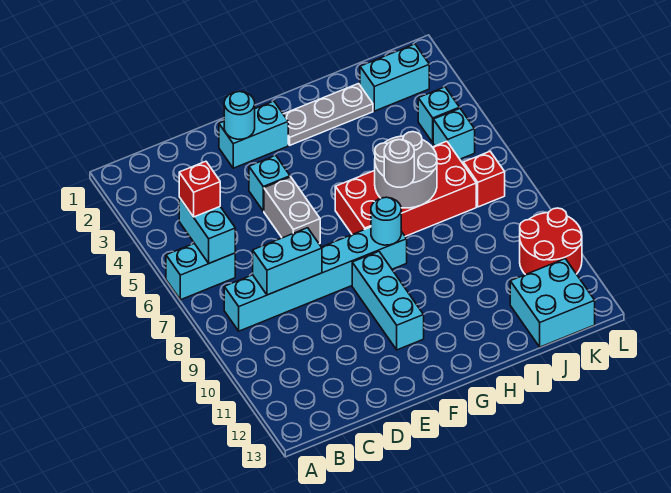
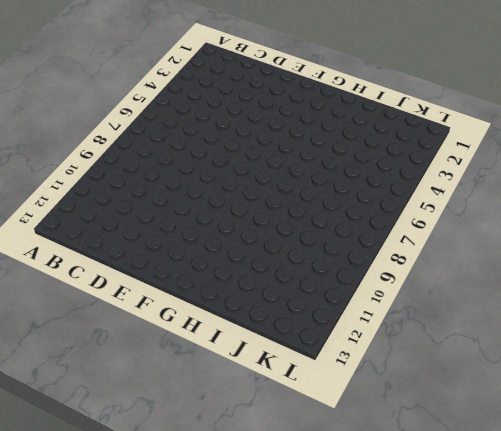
none -> cyan 1x2 brick [166,243,235,300]
none -> cyan 1x6 brick [224,227,407,331]
none -> cyan 1x2 brick [219,101,288,168]

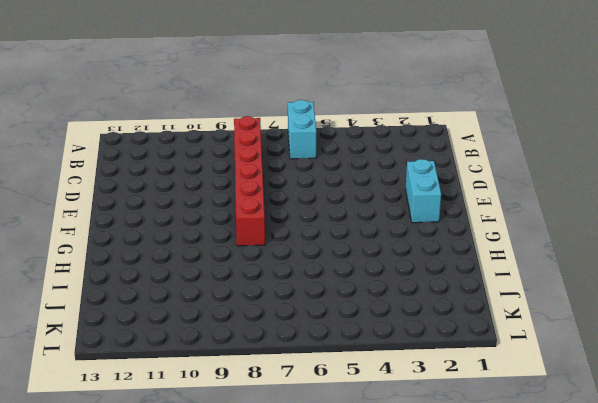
red 1x6 brick [234,116,265,246] -> cyan 1x6 brick [224,227,407,331]
none -> cyan 1x1 brick [249,155,290,211]
none -> grey 1x2 brick [264,177,320,244]
none -> cyan 1x3 brick [352,251,424,350]

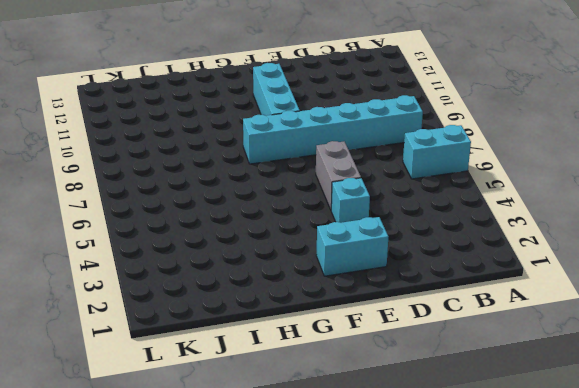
none -> grey 1x3 plate [283,84,373,145]
none -> red 2x4 brick [335,141,476,236]
none -> cyan 1x2 brick [360,44,429,111]

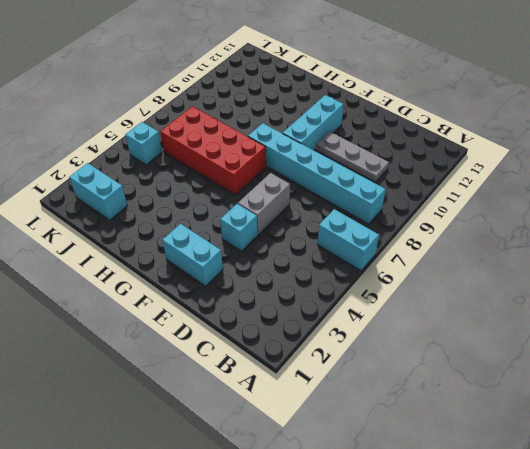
grey 1x3 plate [316,131,389,182] -> grey 1x3 plate moved to [283,84,373,145]
none -> cyan 2x2 brick [510,259,595,347]
none -> cyan 1x1 brick [418,87,460,142]
none -> red 1x1 brick [463,152,505,207]

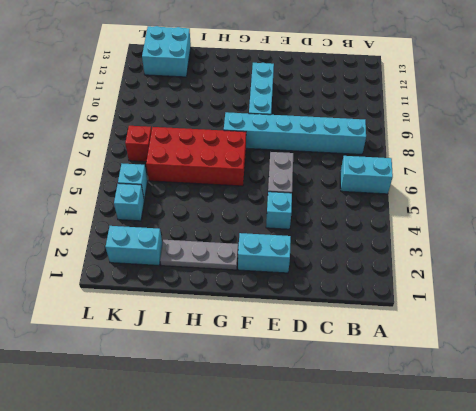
none -> red 2x2 round brick [520,208,582,275]
none -> cyan 1x2 brick [179,197,235,263]
none -> cyan 1x2 brick [253,228,322,295]

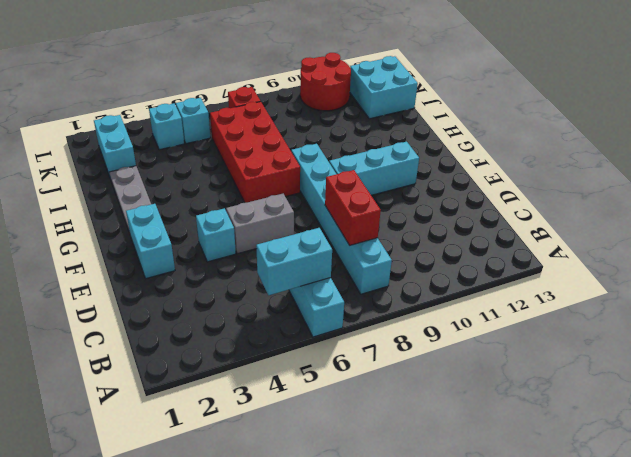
red 1x2 brick [325,170,381,245] -> cyan 1x2 brick [253,228,322,295]
none -> cyan 1x1 round brick [224,92,255,139]
none -> cyan 1x1 round brick [371,197,401,245]
none -> grey 2x2 round brick [375,132,437,208]

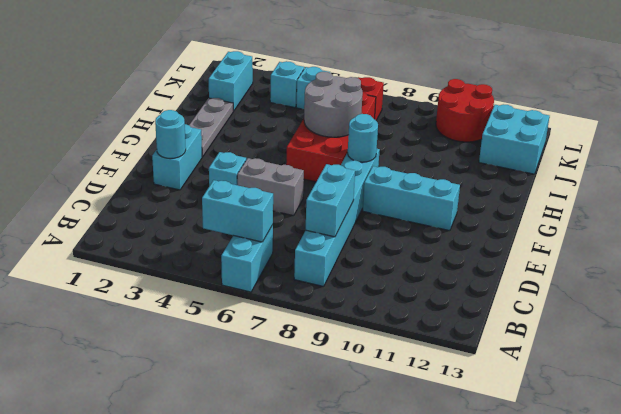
none -> red 1x1 brick [179,161,220,217]
none -> grey 1x1 round brick [384,140,414,187]

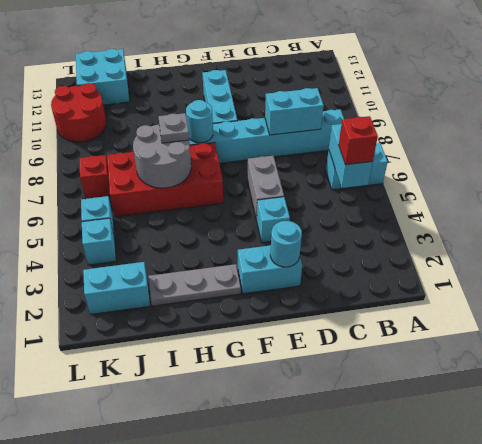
grey 1x1 plate [158,113,189,143] -> grey 1x1 round brick [384,140,414,187]

